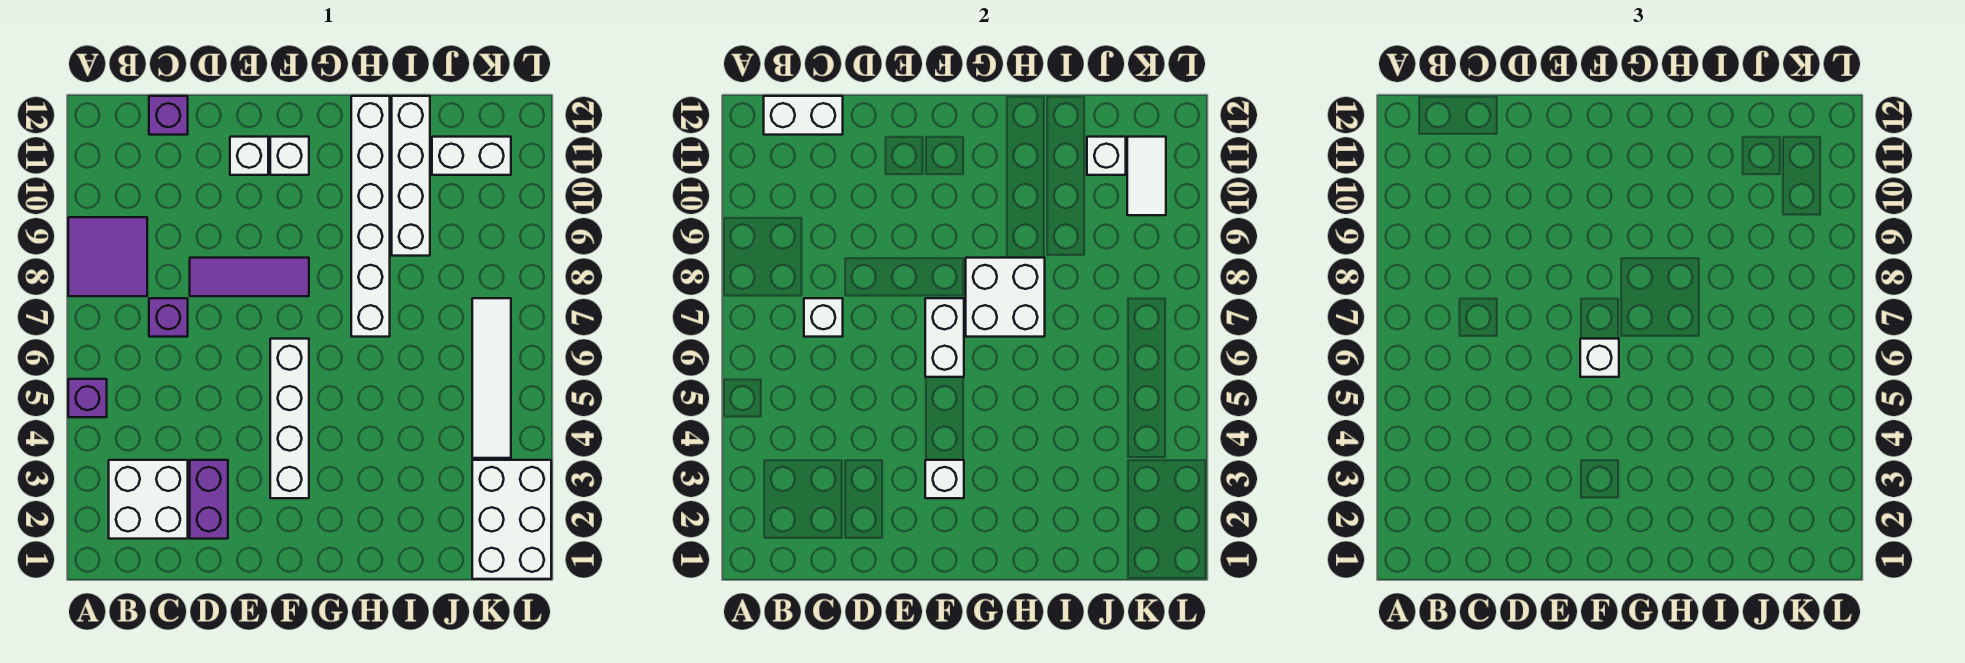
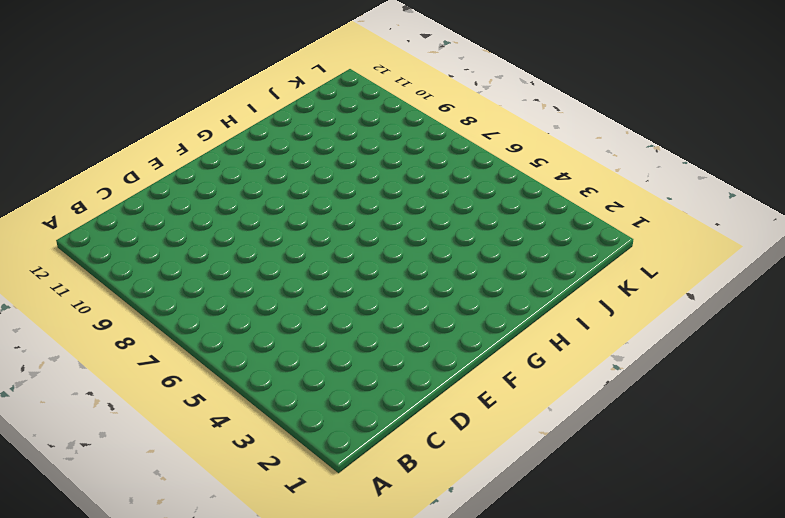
none -> purple 1x1 brick [68,379,107,417]
none -> purple 2x2 tile [68,217,147,296]
none -> white 2x2 brick [109,460,188,539]

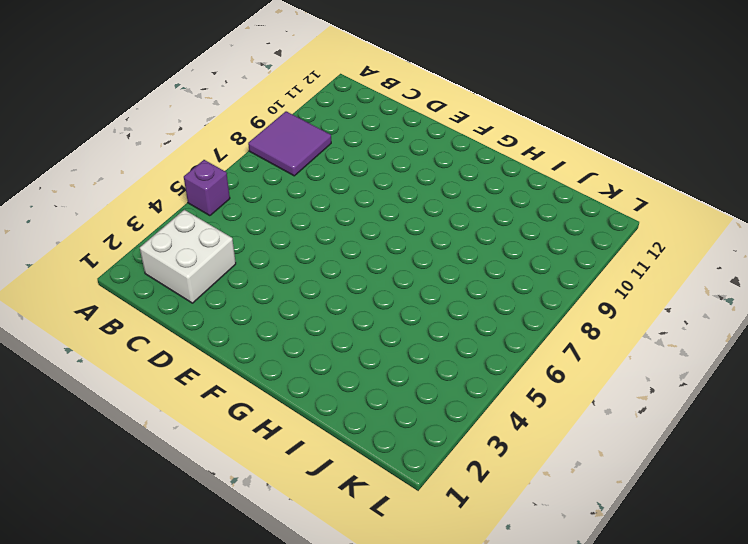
none -> purple 1x1 brick [149,298,188,337]
none -> purple 1x1 brick [149,96,188,135]
none -> purple 1x2 brick [190,460,228,539]

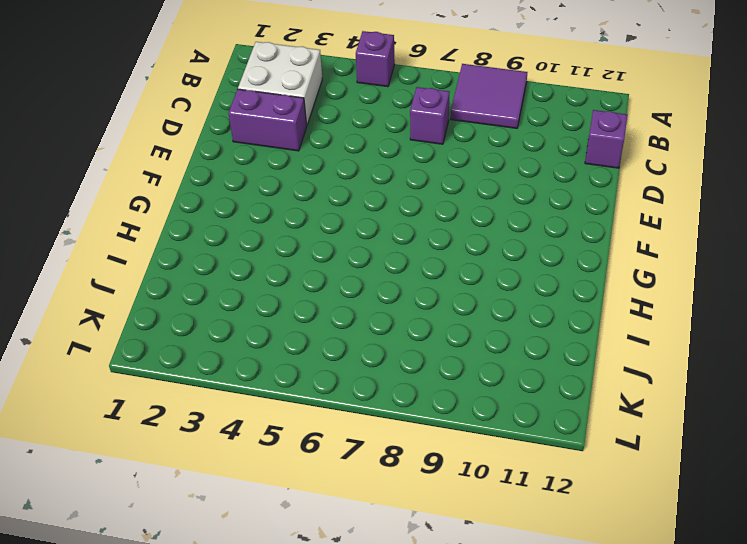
none -> purple 1x3 tile [190,258,309,296]
none -> white 1x1 brick [230,137,268,175]
none -> white 1x4 brick [270,339,309,498]

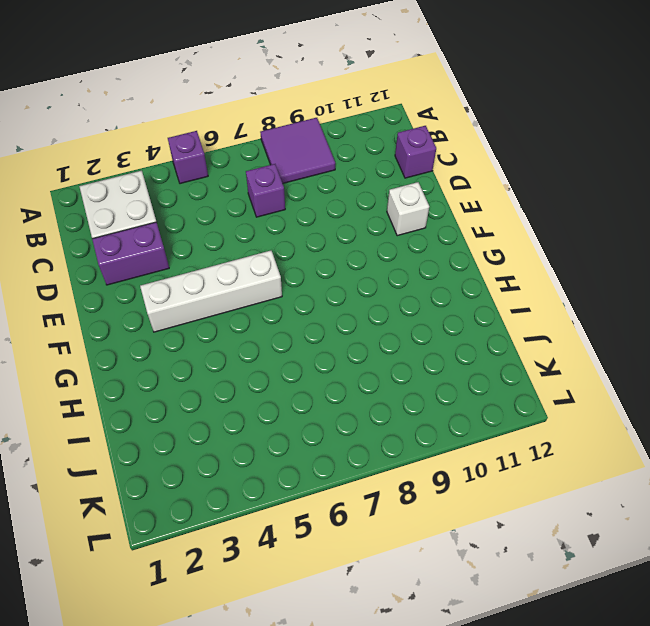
none -> purple 1x3 tile [190,258,309,296]
none -> white 1x1 brick [270,137,309,175]
none -> white 1x6 brick [351,96,390,337]

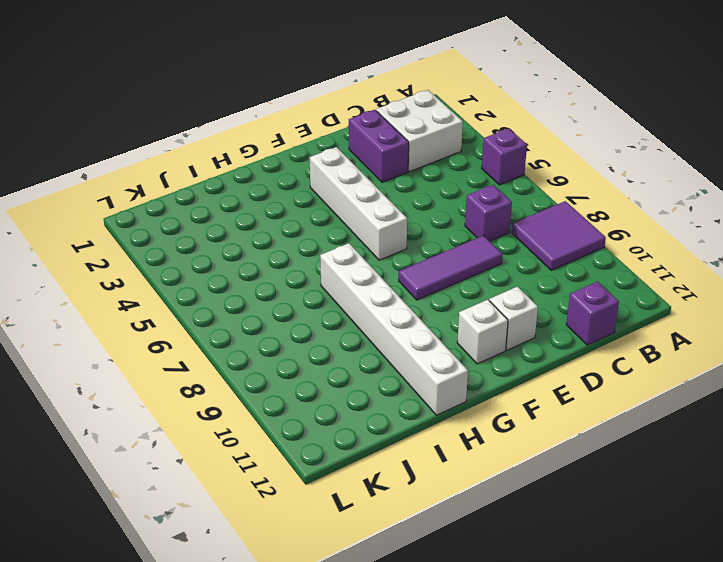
none -> white 1x4 brick [392,96,430,256]
none -> white 1x2 brick [432,137,511,175]
none -> white 2x3 brick [472,460,551,579]

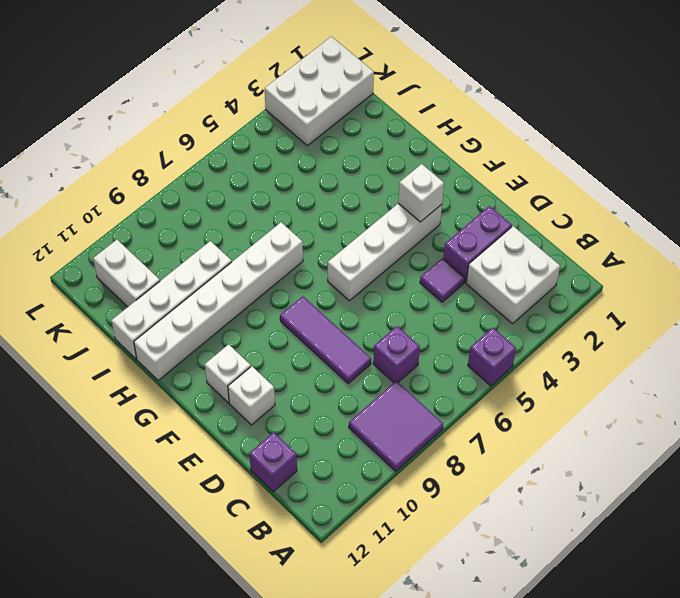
purple 1x1 tile [420,258,465,302] -> none
none -> white 1x4 tile [472,298,511,458]
none -> white 1x2 brick [764,96,843,135]
none -> white 1x1 brick [804,298,843,337]

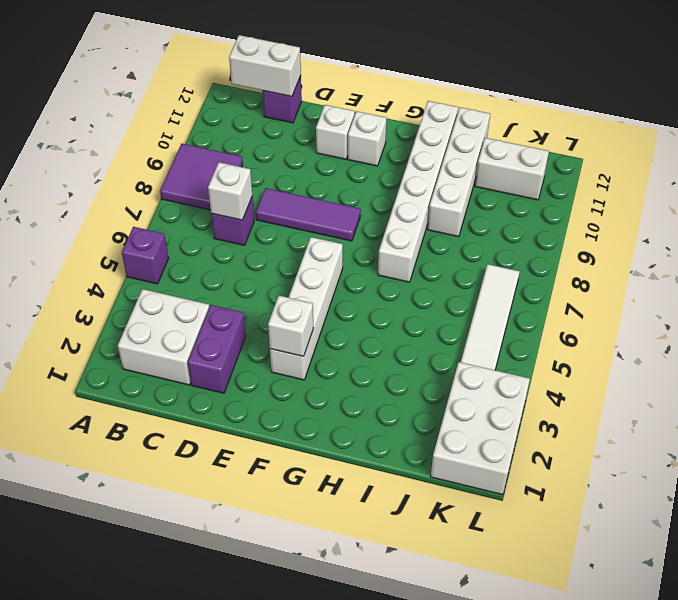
none -> white 1x2 brick [925,298,964,377]
none -> white 2x2 brick [966,258,1045,337]
none -> white 1x1 brick [1087,137,1126,175]

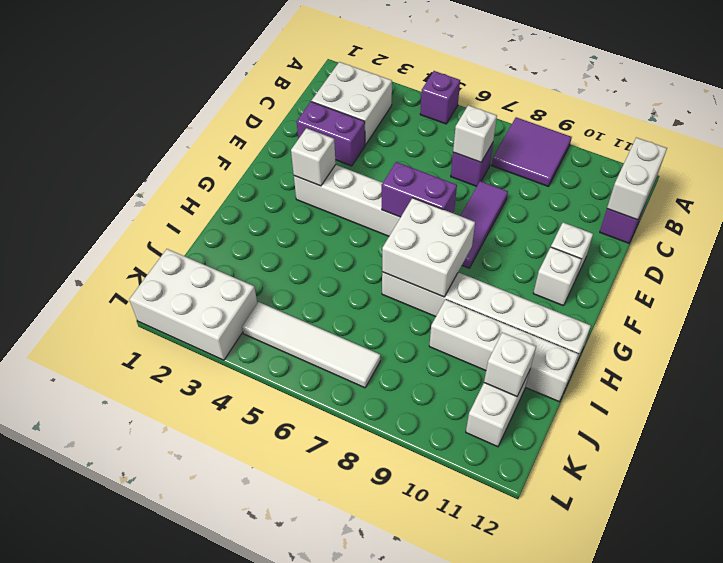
purple 1x2 brick [382,162,457,217] -> white 1x2 brick [925,298,964,377]
none -> white 1x2 tile [1127,137,1166,215]
none -> white 1x1 brick [1580,339,1619,377]

